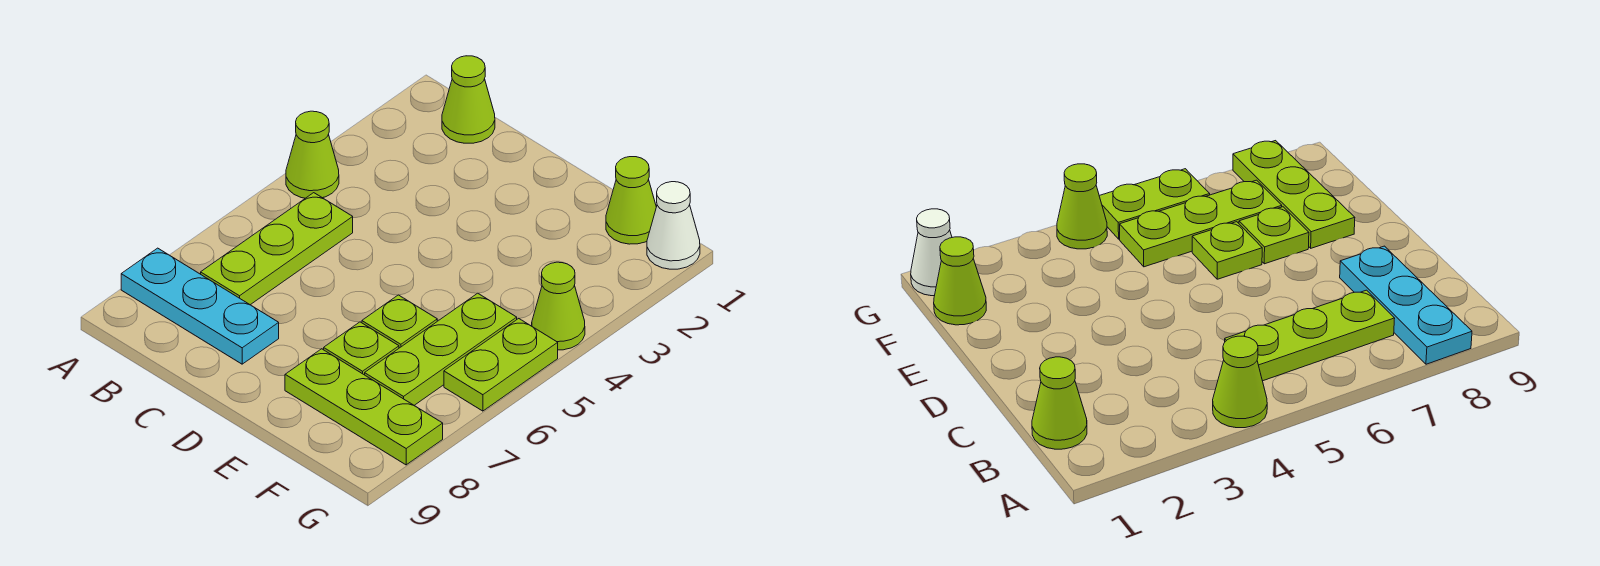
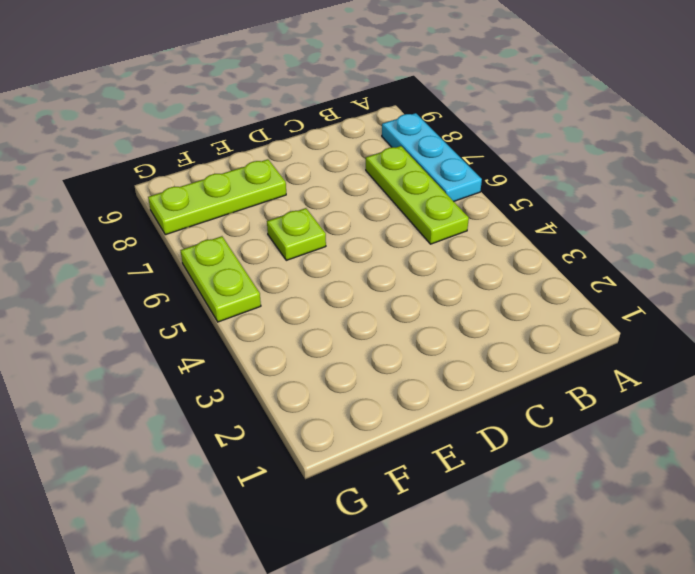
cyan 1x3 plate [382,113,482,201] -> cyan 1x3 plate turned to [121,248,279,364]
none -> lime 1x1 cone [286,111,339,198]
none -> lime 1x1 cone [442,56,495,143]
none -> lime 1x1 plate [324,322,399,375]

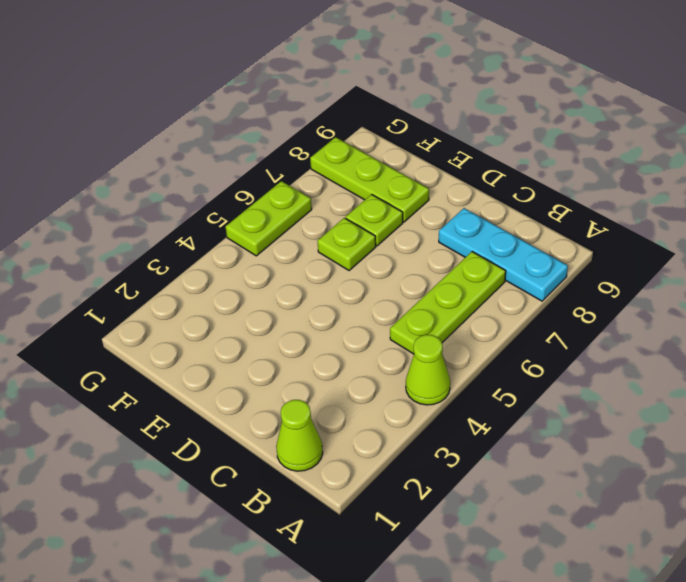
none -> lime 1x1 cone [606,157,656,244]
none -> lime 1x3 plate [365,293,517,405]
none -> white 1x1 cone [647,182,700,269]

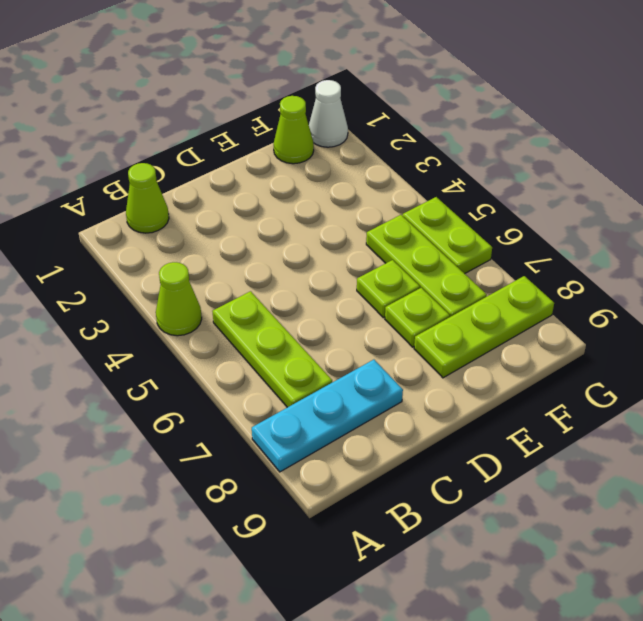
none -> lime 1x1 cone [532,262,585,350]

